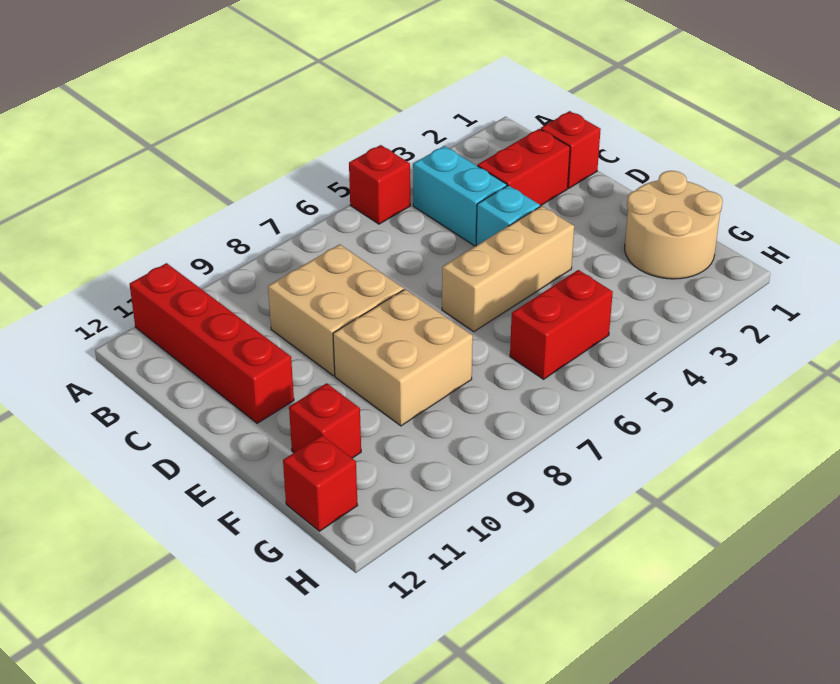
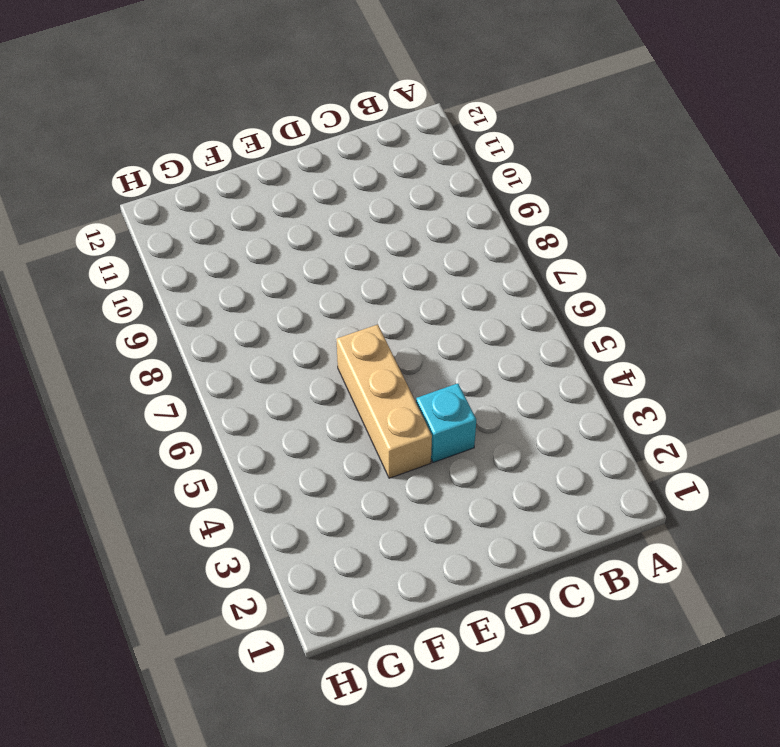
none -> red 1x1 brick [349,145,410,224]
none -> red 1x4 brick [130,263,294,423]
none -> cyan 1x2 brick [413,146,507,246]

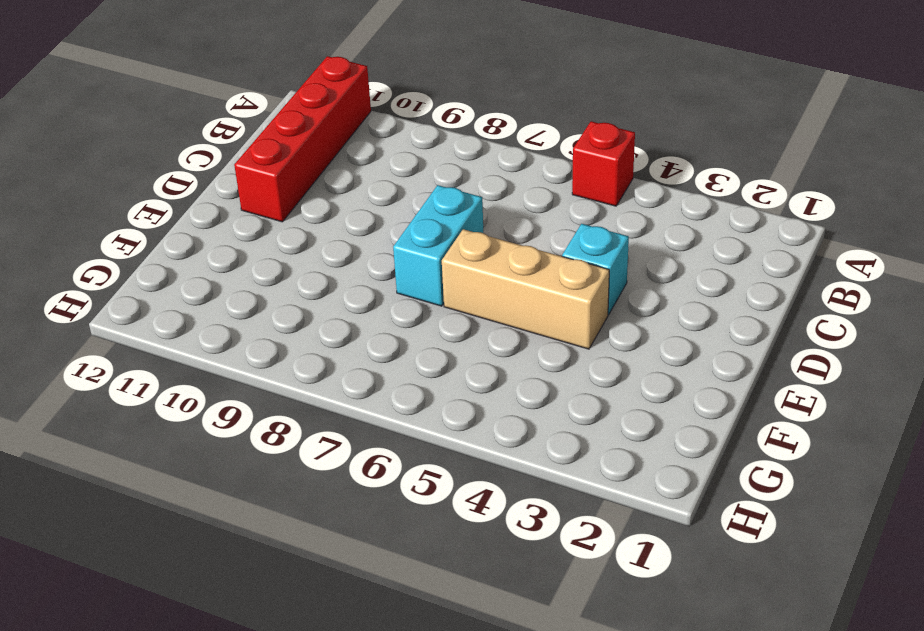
cyan 1x2 brick [393,185,483,306] -> cyan 1x2 brick moved to [413,146,507,246]
none -> red 1x1 brick [541,111,601,188]
none -> red 1x2 brick [477,129,570,206]
none -> tan 2x2 brick [268,244,404,376]

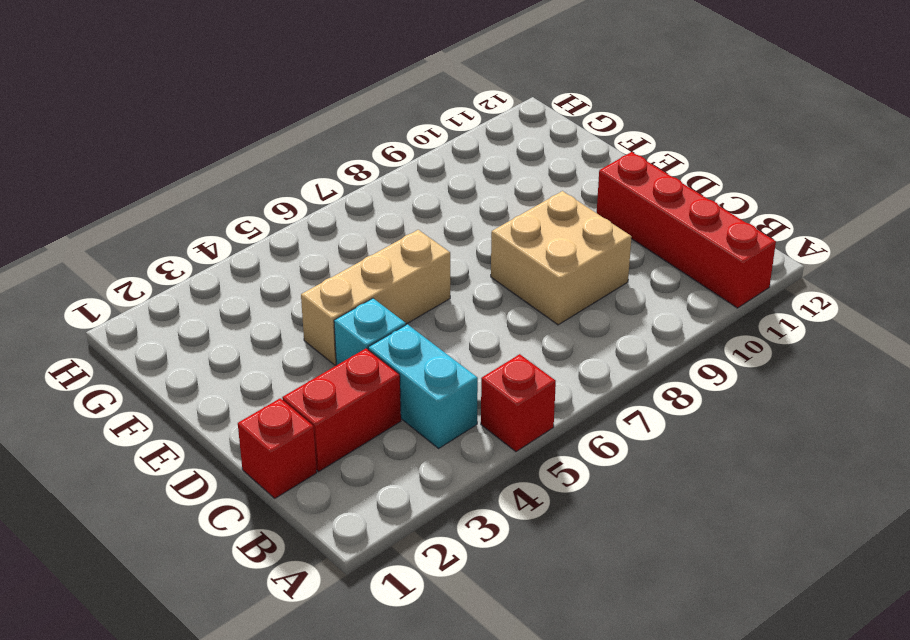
none -> tan 2x2 brick [333,289,473,426]
none -> tan 2x2 round brick [625,171,723,279]
none -> red 1x1 brick [289,383,361,458]

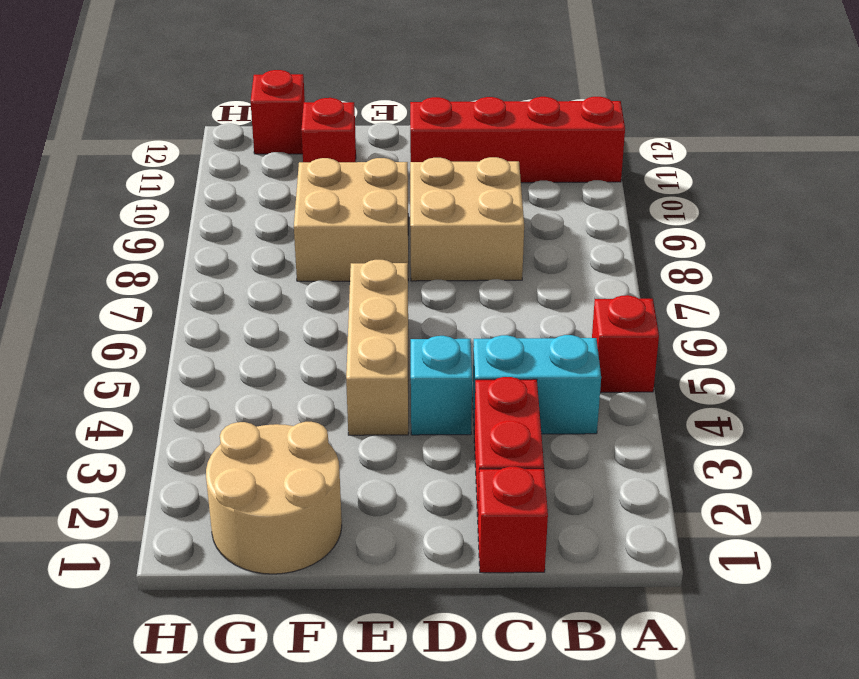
none -> red 1x2 brick [510,270,613,379]

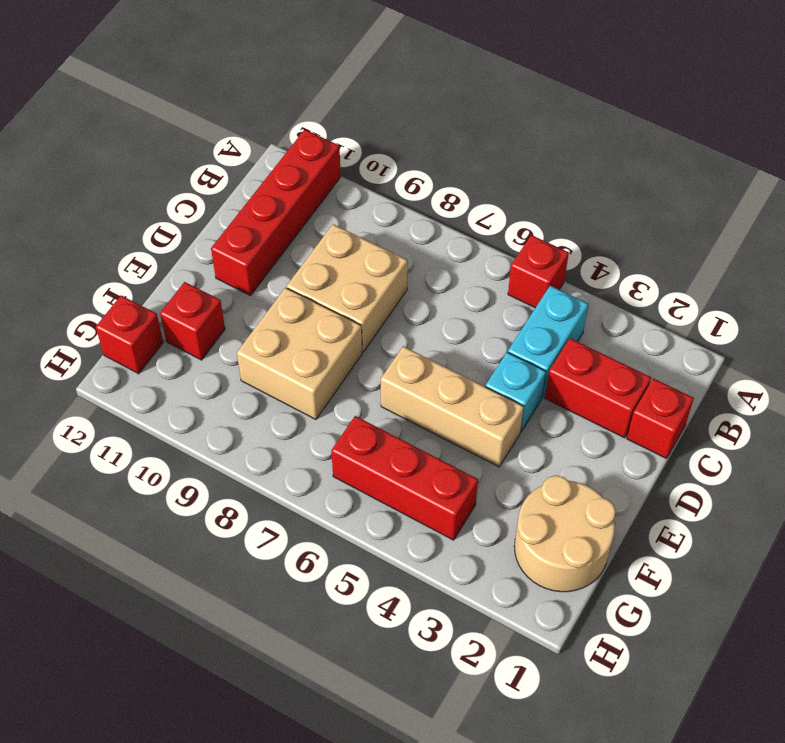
red 1x3 brick [331,416,478,540] -> red 1x2 brick [510,270,613,379]

